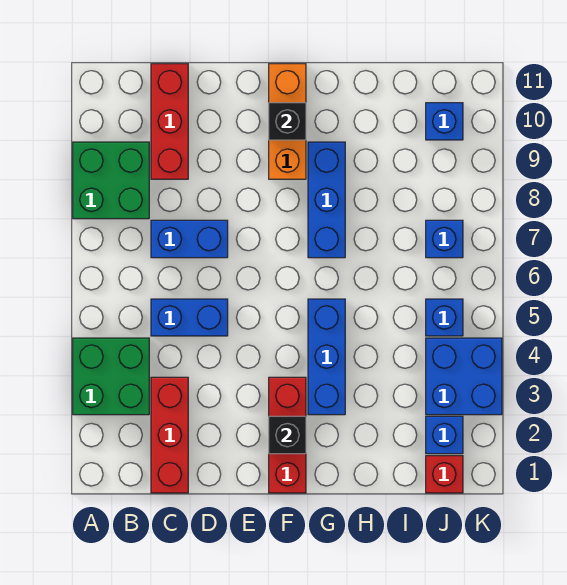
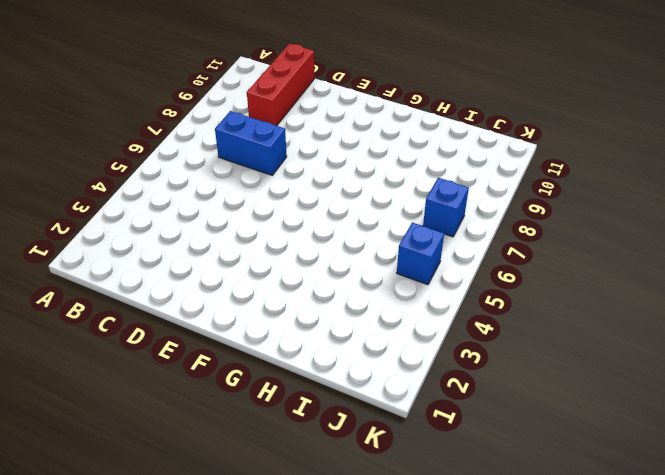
none -> green 2x2 brick [73,338,149,415]
none -> green 2x2 brick [73,142,149,219]
none -> red 1x3 brick [151,377,188,493]

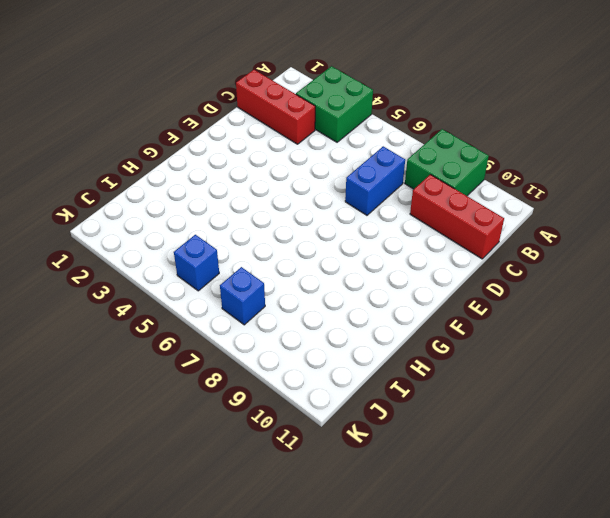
none -> blue 1x2 brick [151,299,228,336]
none -> red 1x3 brick [269,377,306,493]
none -> orange 1x3 brick [269,64,306,179]

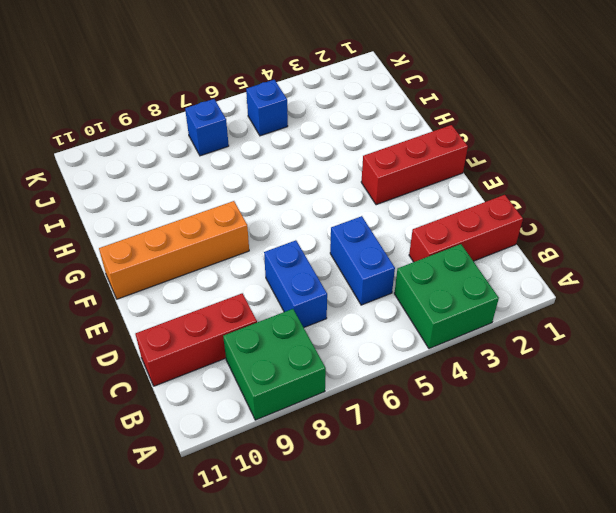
orange 1x4 brick [99,201,249,299] -> orange 1x3 brick [269,64,306,179]
none -> blue 1x3 brick [308,299,345,415]
none -> blue 1x3 brick [308,142,345,258]
none -> red 1x1 brick [426,456,463,493]

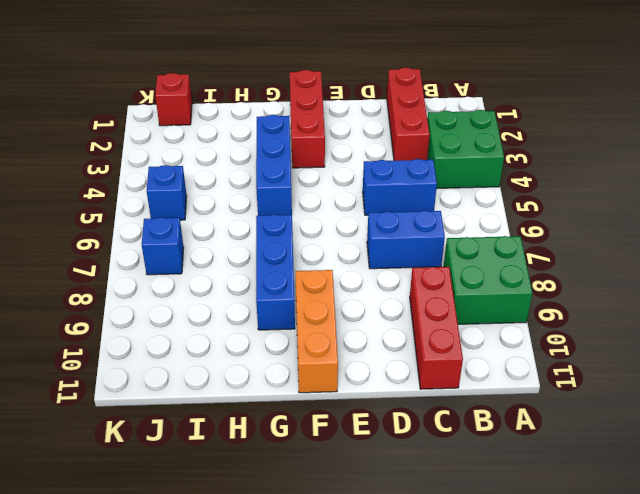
none -> blue 1x1 brick [426,416,463,454]
none -> blue 2x2 brick [426,338,502,415]
none -> blue 1x1 brick [426,103,463,140]

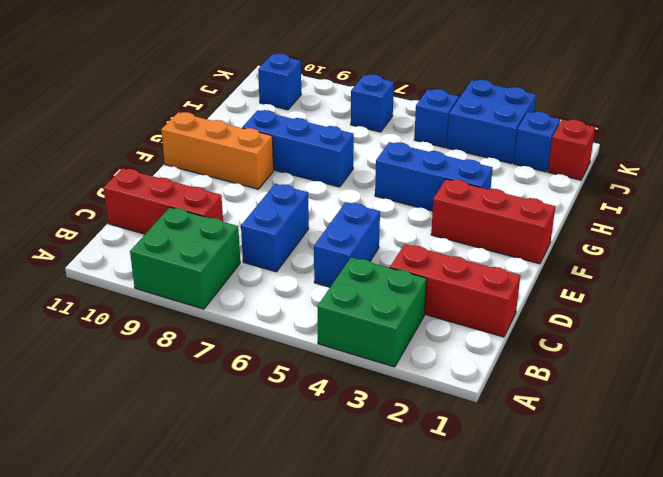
none -> black 1x1 brick [269,416,306,454]
none -> black 1x1 brick [269,103,306,140]

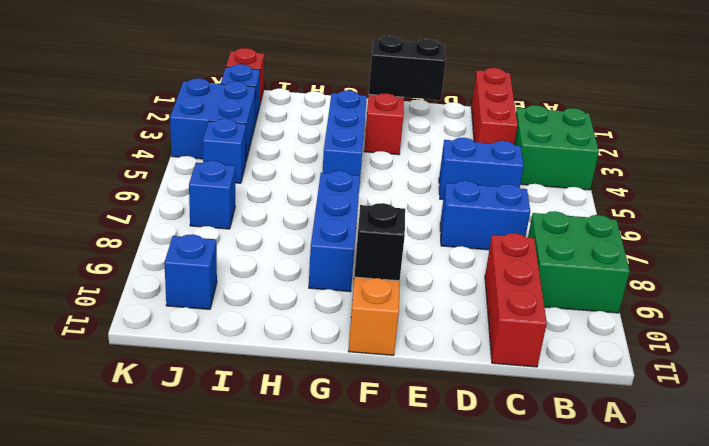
black 1x2 brick [369,36,446,100] -> black 1x1 brick [269,416,306,454]

